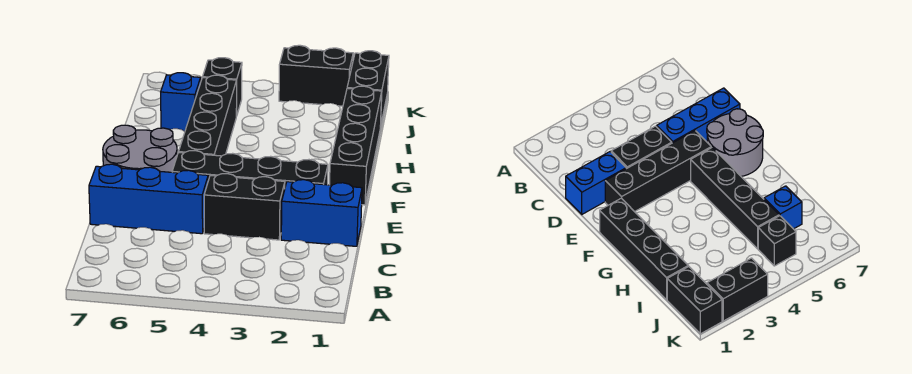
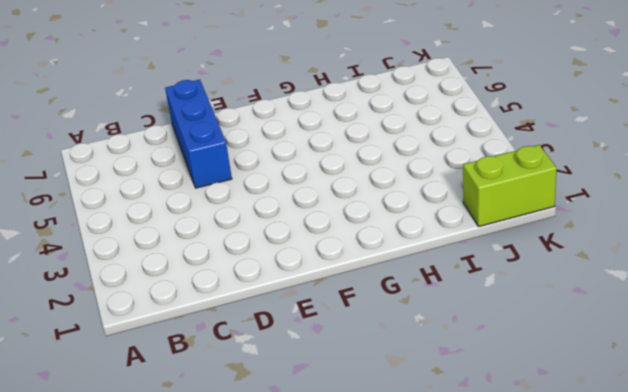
lime 1x2 brick [463,145,557,227] -> black 1x2 brick [347,51,389,127]
none -> blue 1x2 brick [281,180,362,246]
none -> black 1x2 brick [204,174,285,240]

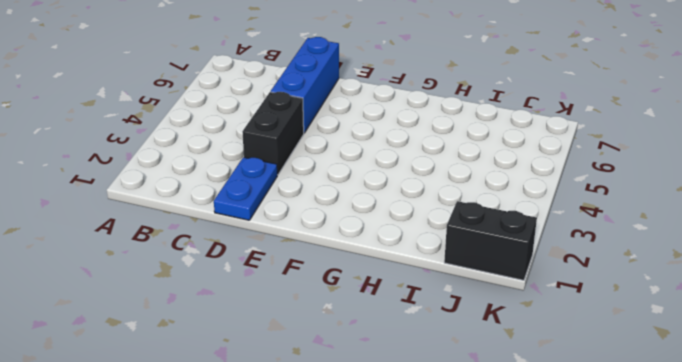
blue 1x2 plate [214,157,277,220] -> blue 1x2 brick [281,180,362,246]
none -> black 1x4 brick [172,151,328,186]
none -> grey 2x2 round brick [103,125,177,172]

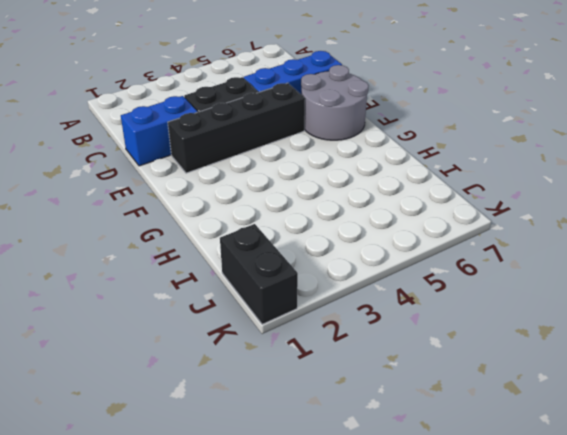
none -> black 1x4 brick [330,86,382,205]
none -> black 1x4 brick [179,75,237,156]

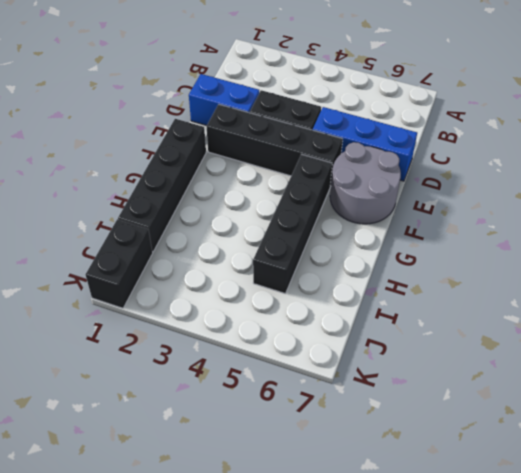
none -> blue 1x1 brick [161,73,201,131]
none -> black 1x1 brick [203,58,242,116]

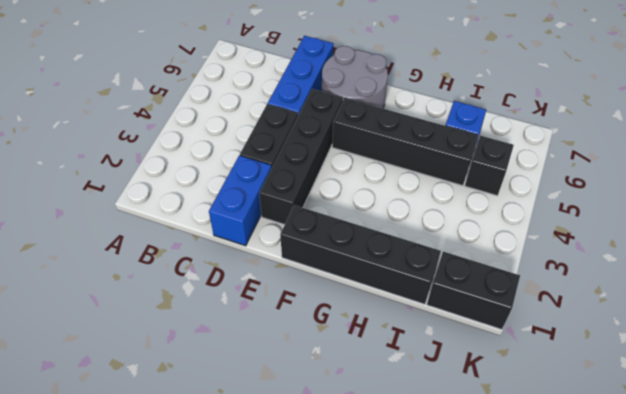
none -> black 1x2 brick [279,45,353,106]

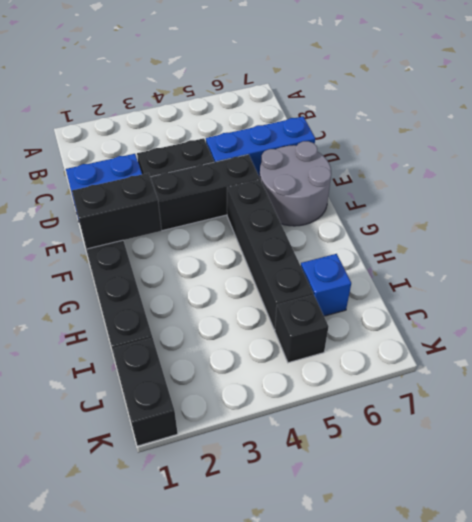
black 1x2 brick [72,173,162,249] -> black 1x2 brick moved to [279,45,353,106]

